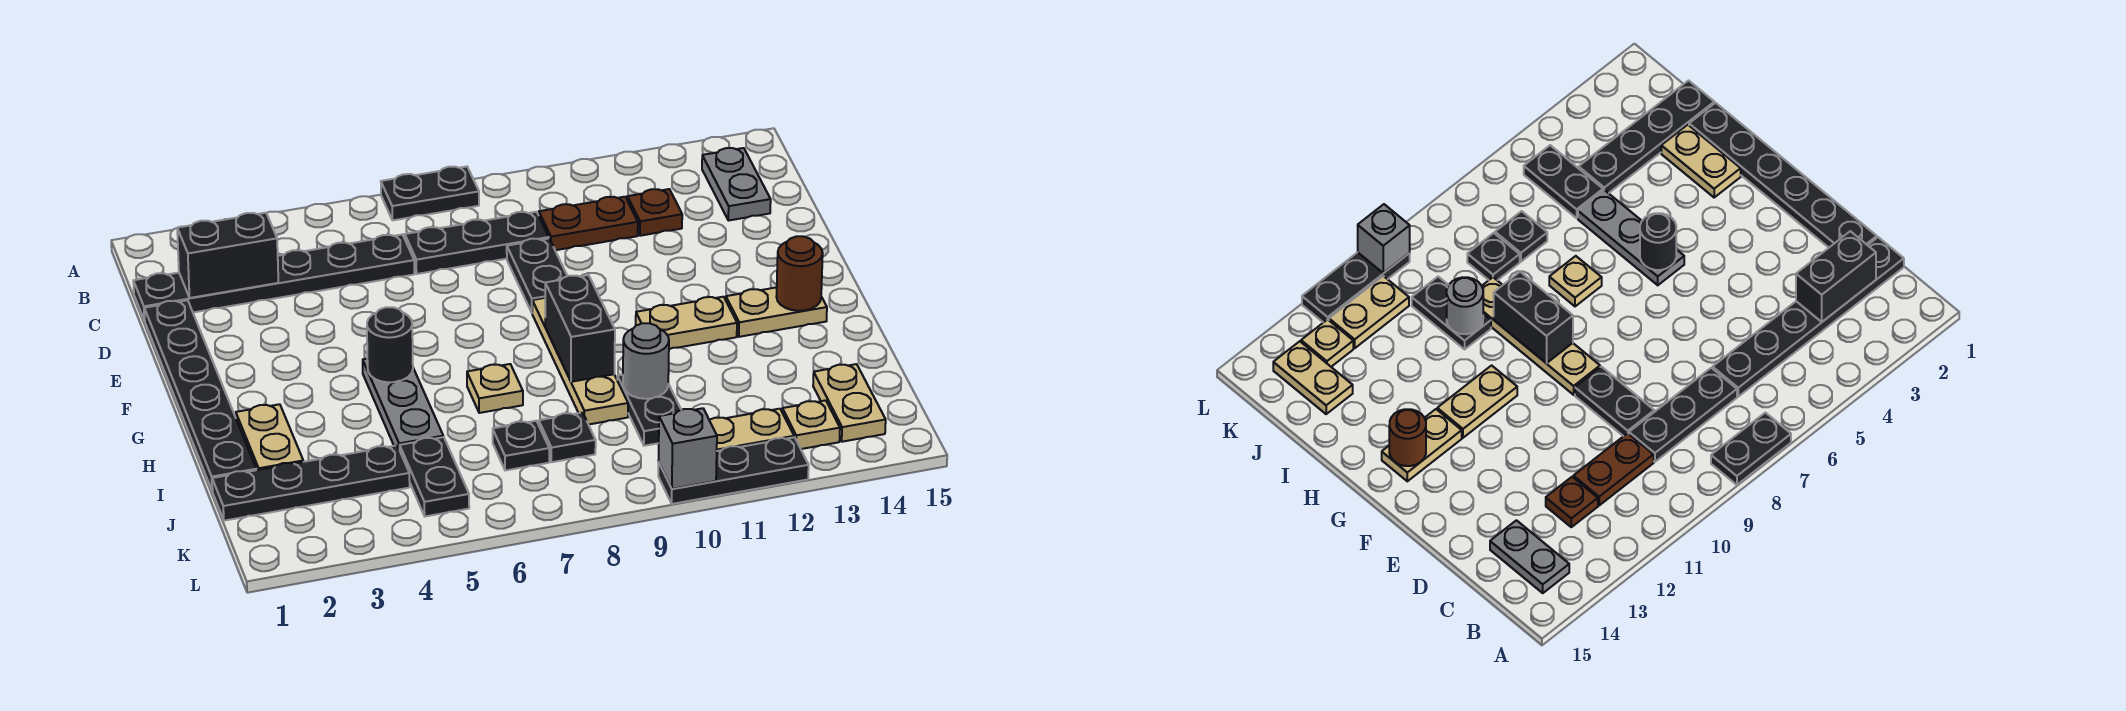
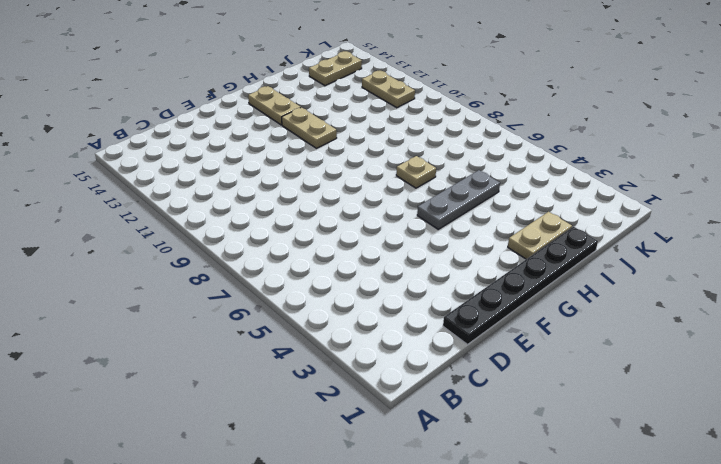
none -> black 1x2 plate [381,167,479,220]
none -> grey 1x2 plate [702,148,771,221]
none -> black 1x6 plate [133,235,414,321]

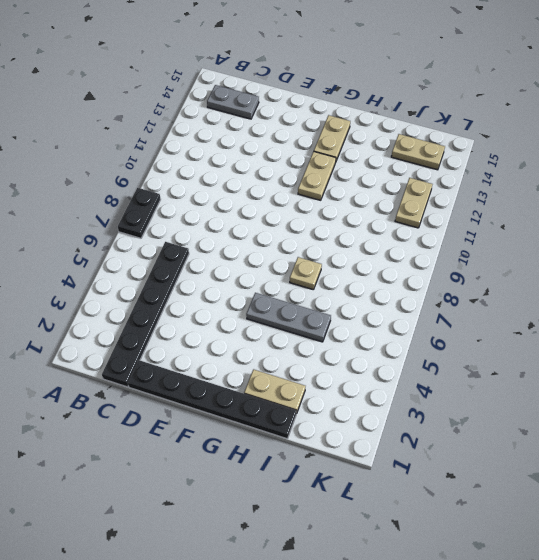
none -> black 1x3 plate [405,212,549,274]
none -> brown 1x2 plate [539,197,638,250]
none -> brown 1x1 plate [627,189,682,236]

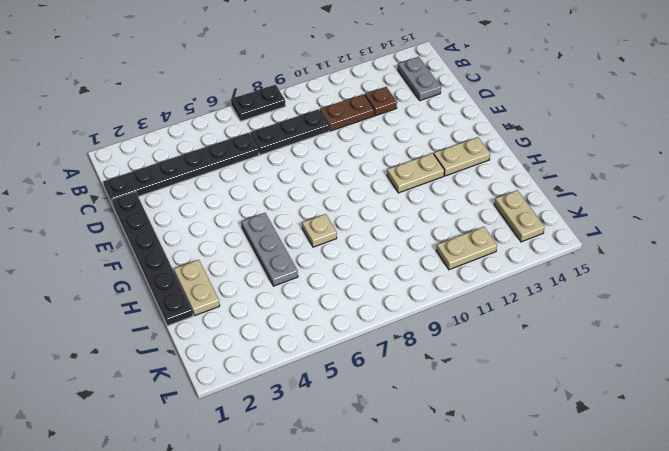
none -> black 1x2 plate [507,238,567,312]
none -> tan 1x4 plate [532,298,628,425]
none -> black 1x2 plate [617,375,681,446]

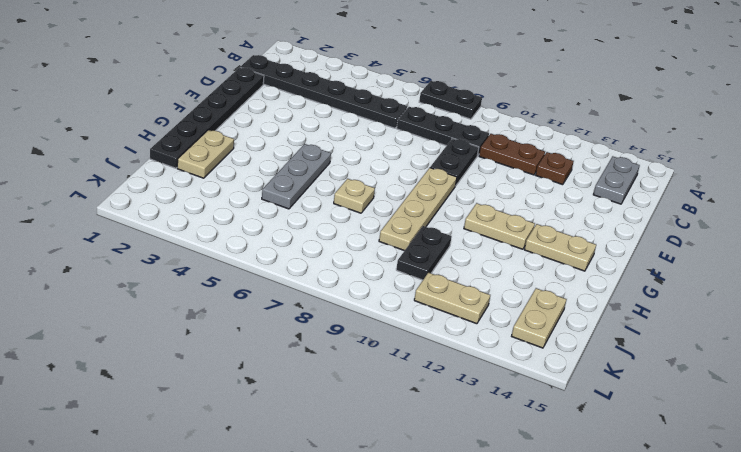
none -> black 1x4 plate [212,445,410,521]
none -> black 1x2 plate [400,437,469,516]
none -> black 1x1 plate [493,421,549,471]

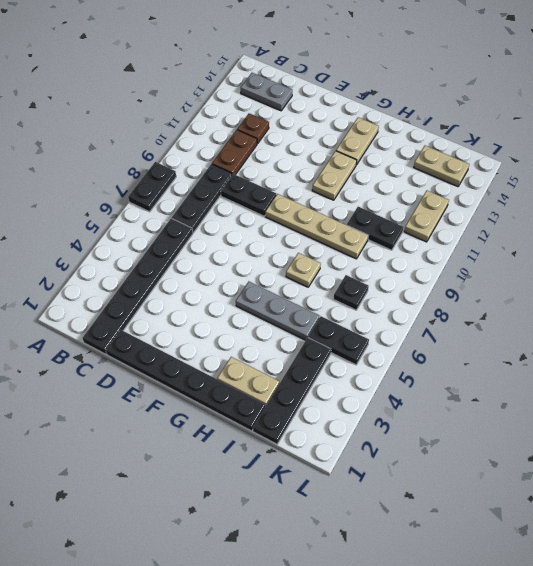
none -> black 1x1 plate [539,413,596,462]
none -> tan 1x1 plate [782,400,840,449]
none -> black 1x3 plate [658,437,809,504]

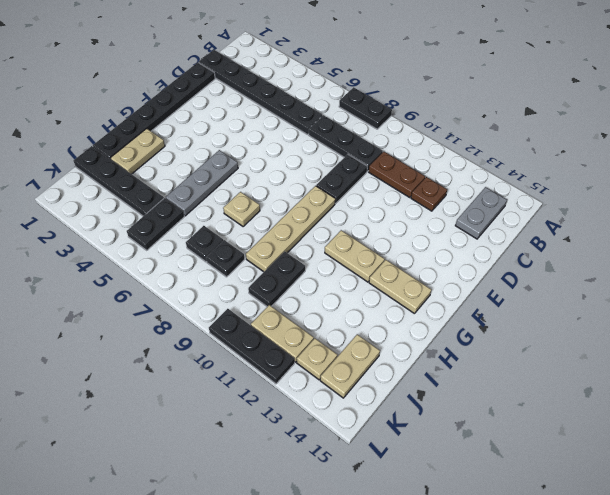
none -> black 1x2 brick [177,213,278,298]
none -> black 1x1 round brick [367,307,413,382]
none -> black 1x2 brick [545,275,615,382]

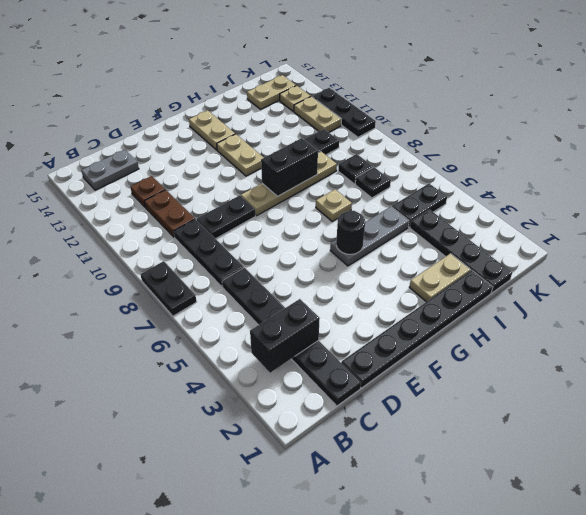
black 1x2 brick [250,299,320,373] -> black 1x2 brick turned to [177,213,278,298]
none -> brown 1x1 round brick [776,236,823,311]
none -> grey 1x1 round brick [623,323,669,399]
none -> grey 1x1 brick [659,408,717,489]

